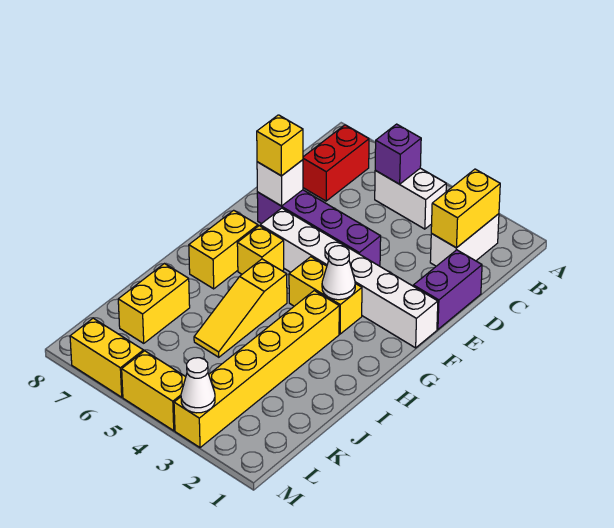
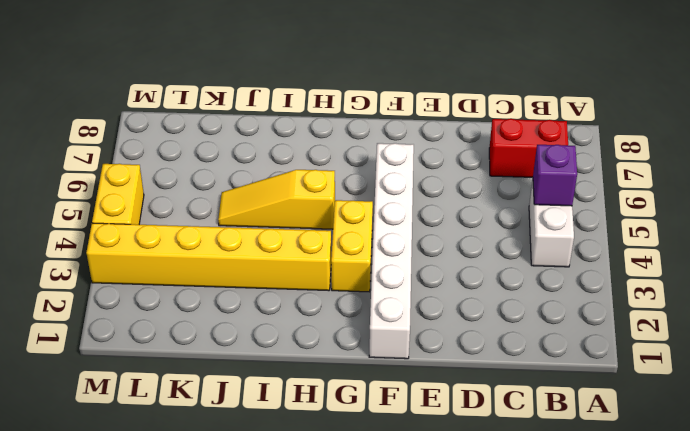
none -> white 1x2 brick [430,214,499,266]
none -> purple 1x2 brick [413,250,482,329]
none -> purple 1x4 brick [257,190,381,266]

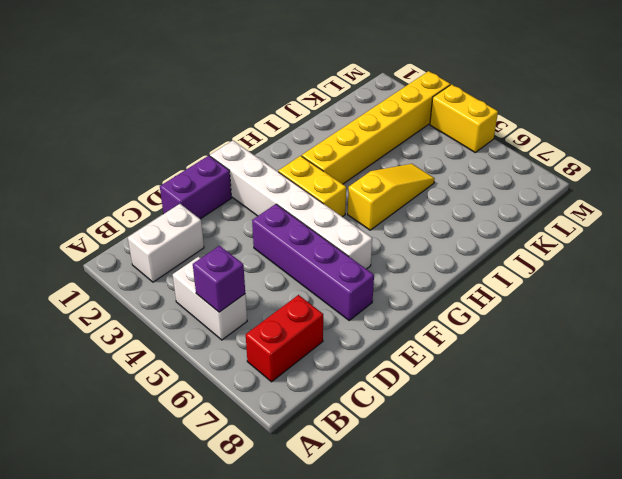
none -> yellow 1x1 brick [237,226,284,274]
none -> yellow 1x2 brick [189,210,258,289]
none -> yellow 1x2 brick [118,264,190,343]

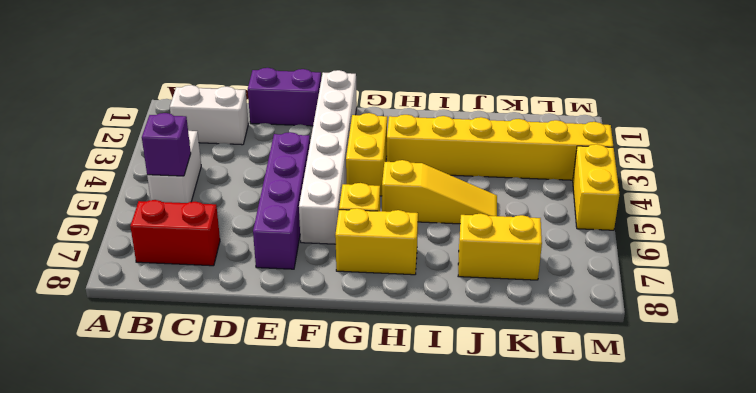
none -> yellow 1x2 brick [70,318,143,397]
none -> yellow 1x2 brick [431,169,500,248]
none -> white 1x1 brick [257,160,303,206]

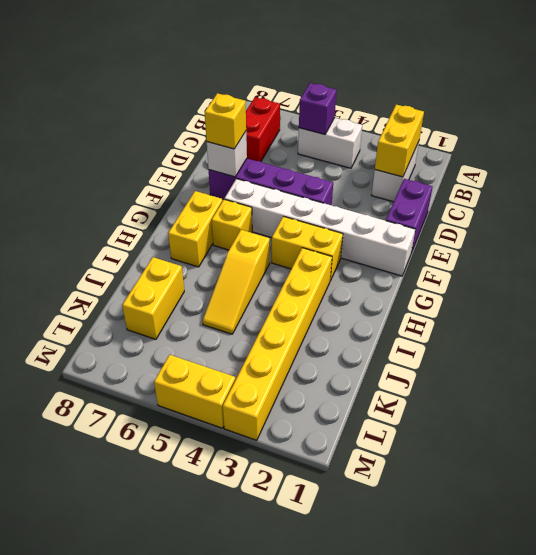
none -> yellow 1x2 brick [70,318,143,397]
none -> white 1x1 cone [322,246,355,300]
none -> white 1x1 cone [181,358,215,413]

